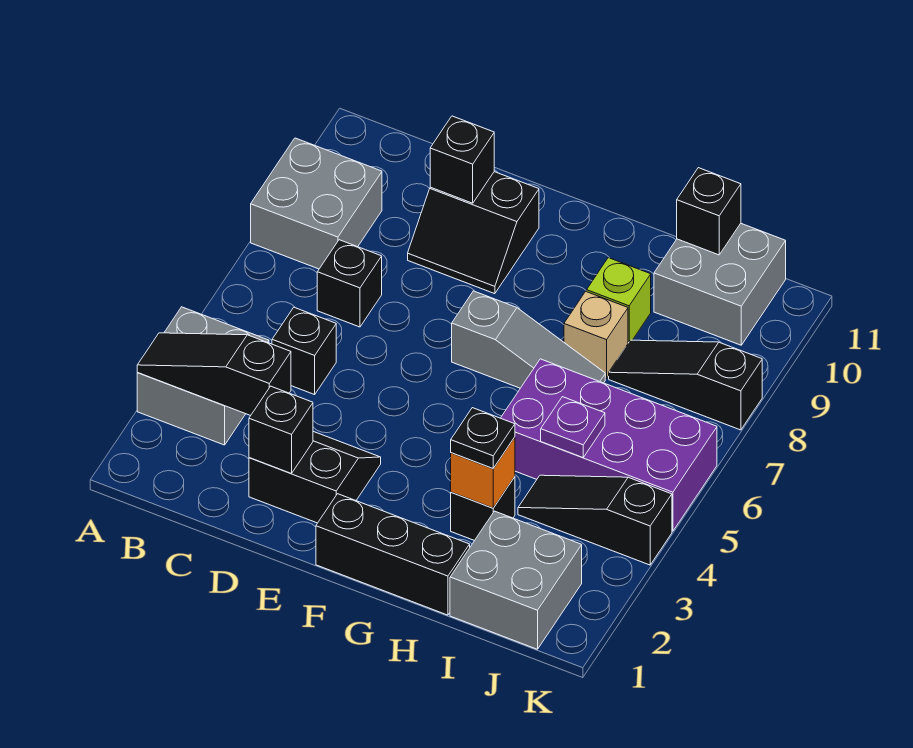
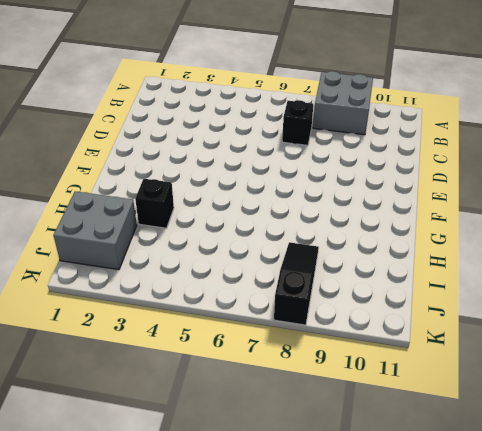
none -> grey 2x2 brick [137,307,269,445]
none -> black 1x1 brick [272,307,336,395]
none -> black 2x2 slope [249,431,381,523]

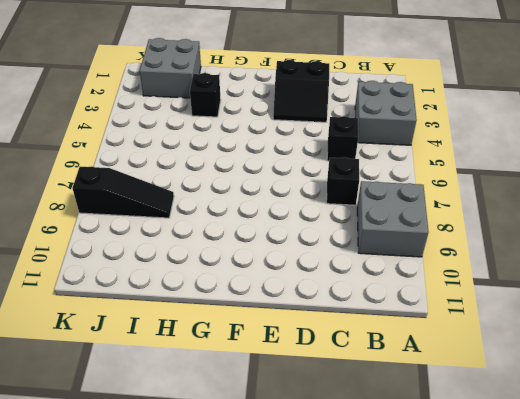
none -> black 2x2 slope [408,172,539,294]
none -> black 1x3 brick [316,494,470,615]
none -> grey 1x3 slope [452,291,605,388]

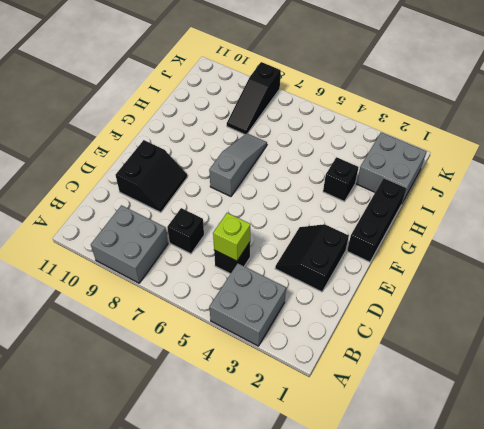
lime 1x1 brick [213,213,251,261] -> lime 1x1 brick moved to [587,258,651,343]
none -> purple 2x4 brick [501,359,717,531]
none -> tan 1x1 brick [564,291,628,379]
none -> black 1x3 slope [518,475,672,565]

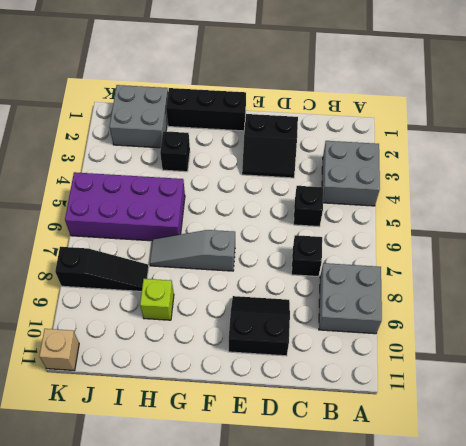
tan 1x1 brick [39,329,79,371] -> tan 1x1 brick moved to [564,291,628,379]
none -> black 1x3 slope [518,475,672,565]
none -> grey 2x2 brick [654,223,786,345]
none -> black 1x3 slope [137,333,291,416]

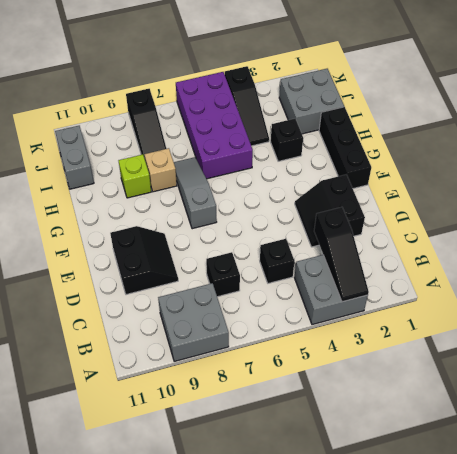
grey 1x2 brick [55,126,94,189] -> grey 2x2 brick [654,223,786,345]
none -> black 1x1 brick [249,386,313,474]
none -> black 1x1 brick [430,116,494,203]
none -> orange 1x1 brick [451,437,515,508]

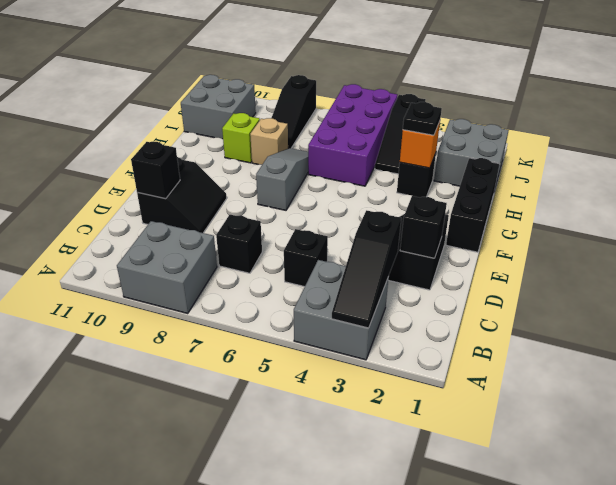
none -> purple 1x1 plate [541,397,605,457]
none -> black 1x1 brick [677,168,741,255]

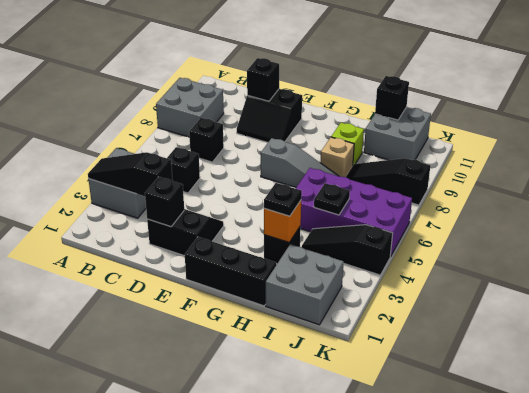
black 1x1 plate [314,183,350,215] -> purple 1x1 plate [541,397,605,457]

